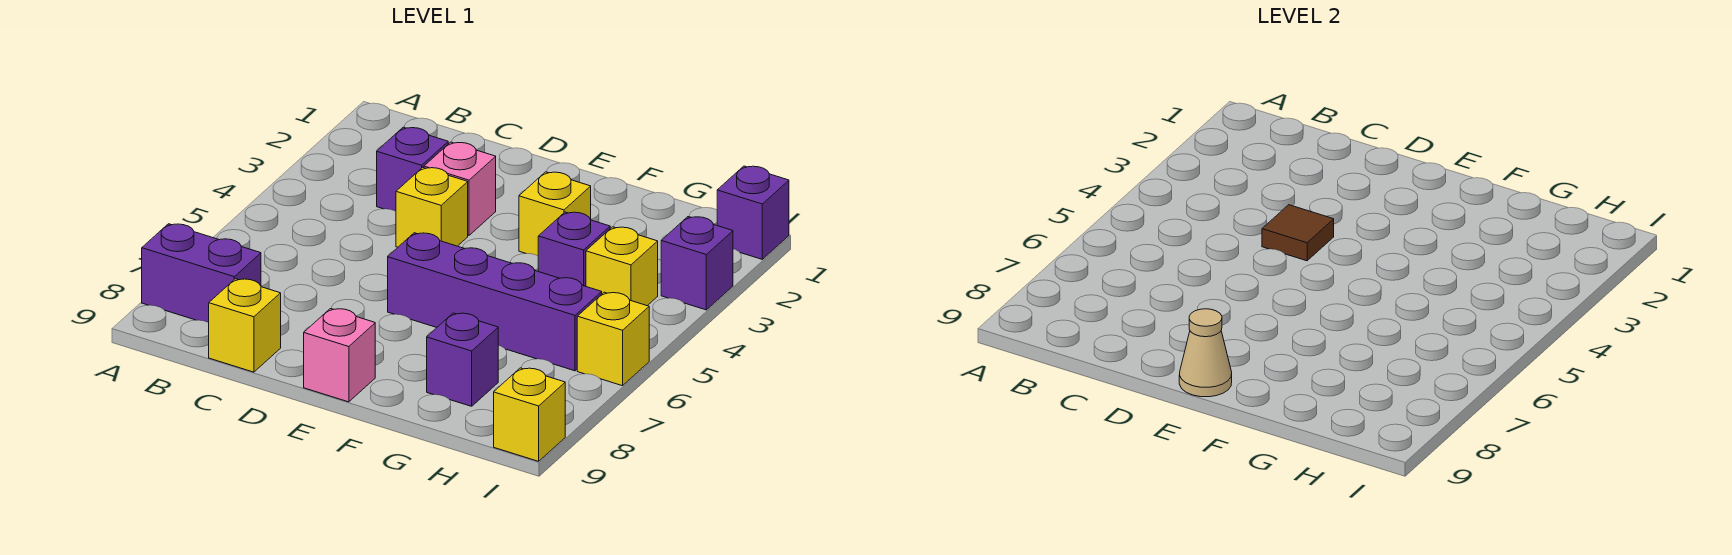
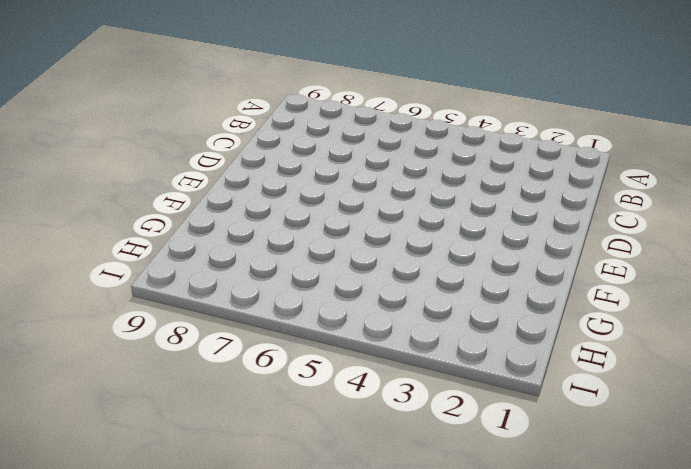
none -> purple 1x2 brick [142,224,261,323]
none -> purple 1x1 brick [377,127,448,211]
none -> yellow 1x1 brick [209,279,281,372]

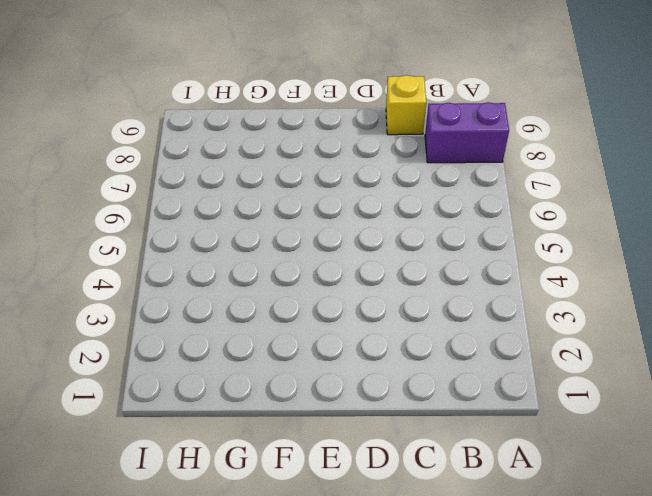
none -> purple 1x1 brick [377,127,448,211]
none -> pink 1x1 brick [424,142,496,235]
none -> yellow 1x1 brick [396,167,468,247]

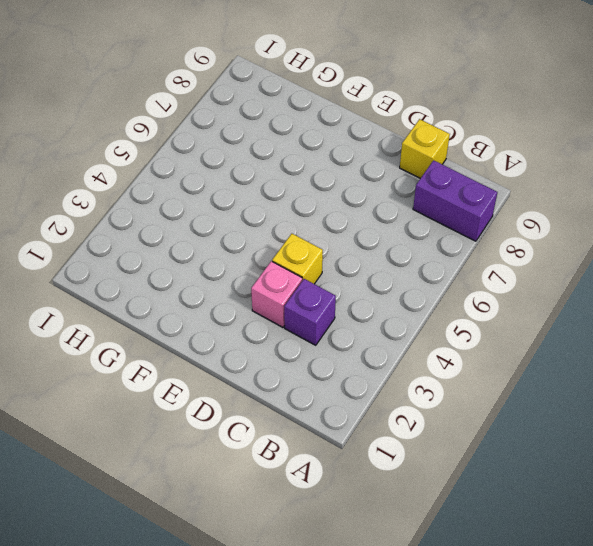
none -> purple 1x4 brick [388,233,602,371]
none -> pink 1x1 brick [304,309,375,402]
none -> yellow 1x1 brick [519,172,591,256]

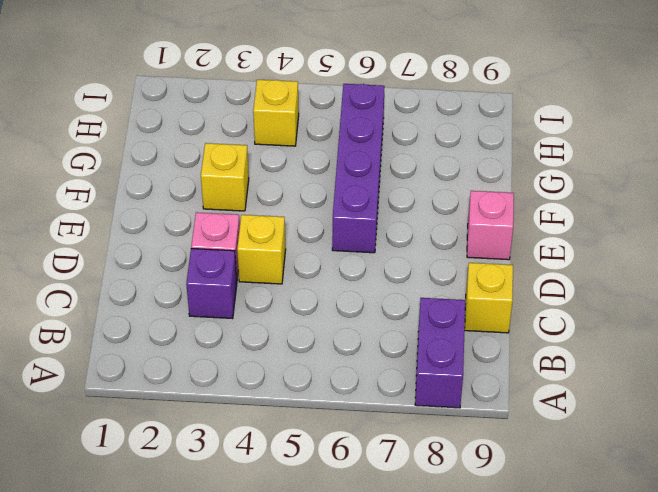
none -> purple 1x1 brick [538,212,610,286]
none -> purple 1x1 brick [427,313,498,406]
none -> purple 1x1 brick [717,166,789,259]

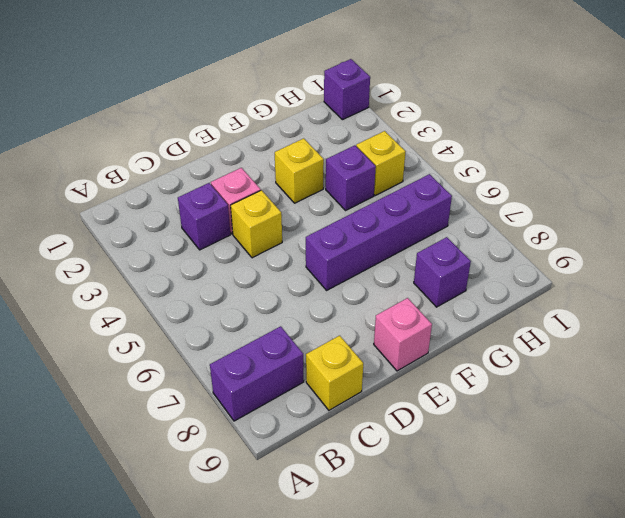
none -> purple 1x1 brick [661,217,733,310]
none -> yellow 1x1 brick [577,292,649,386]
none -> yellow 1x1 brick [494,368,565,461]

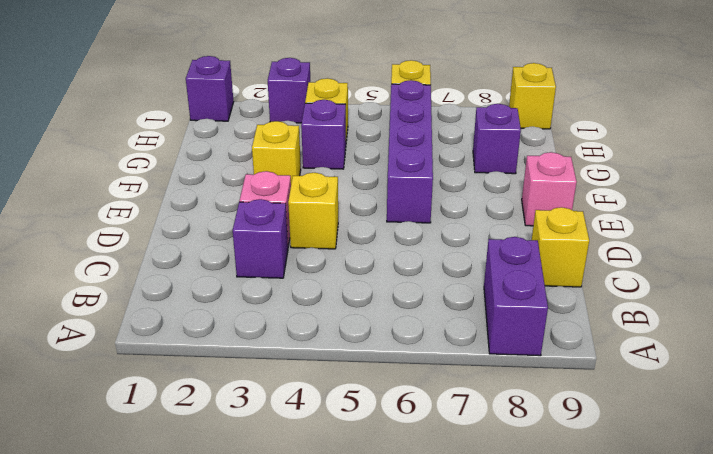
none -> brown 1x1 tile [1262,205,1334,261]
none -> tan 1x1 cone [1179,309,1232,397]

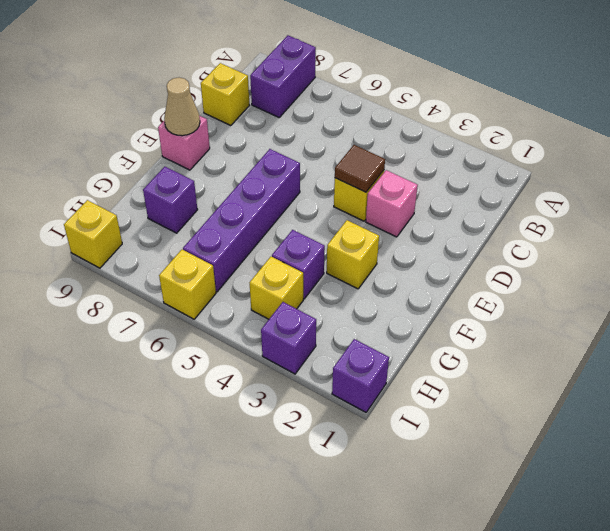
none -> purple 1x1 brick [377,127,448,211]

